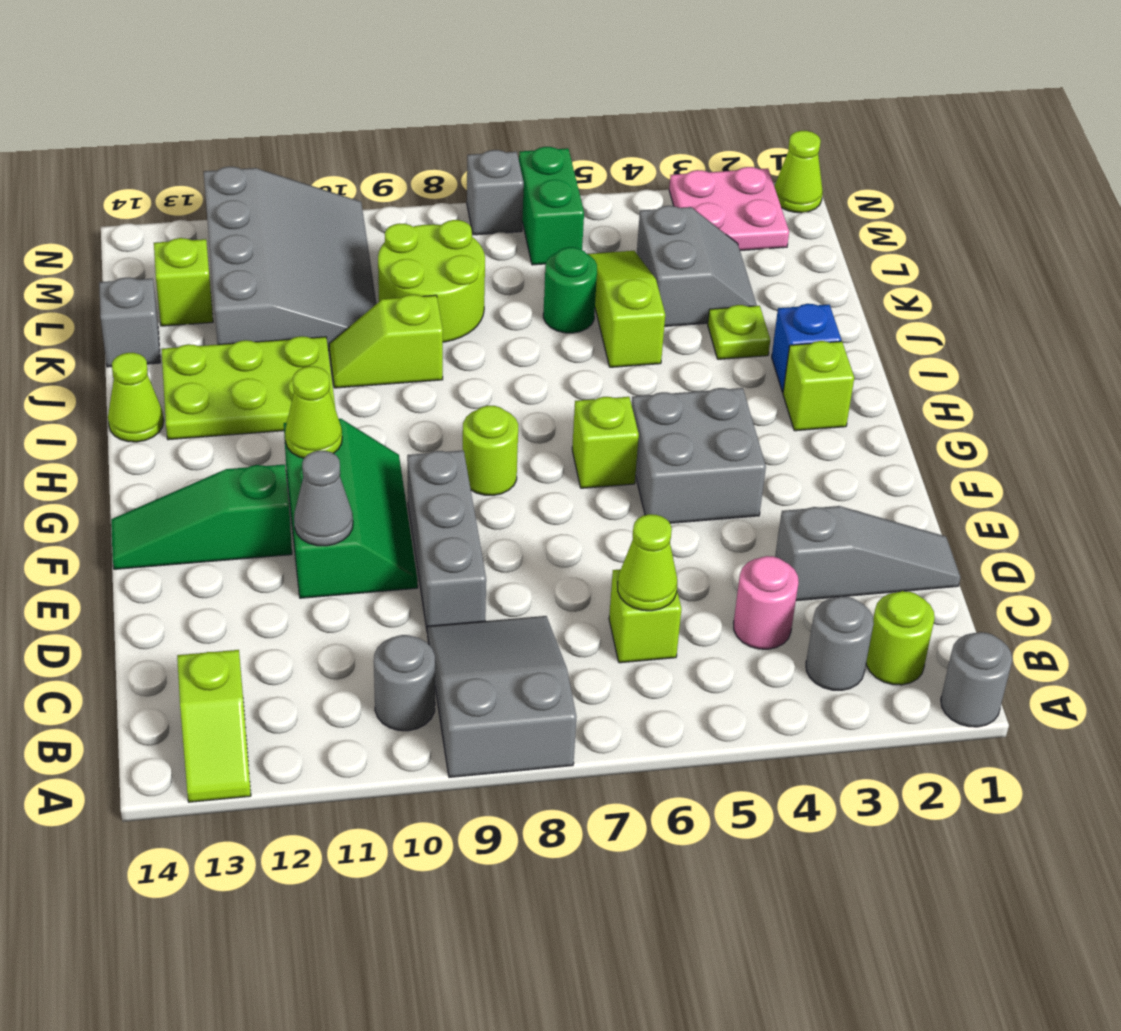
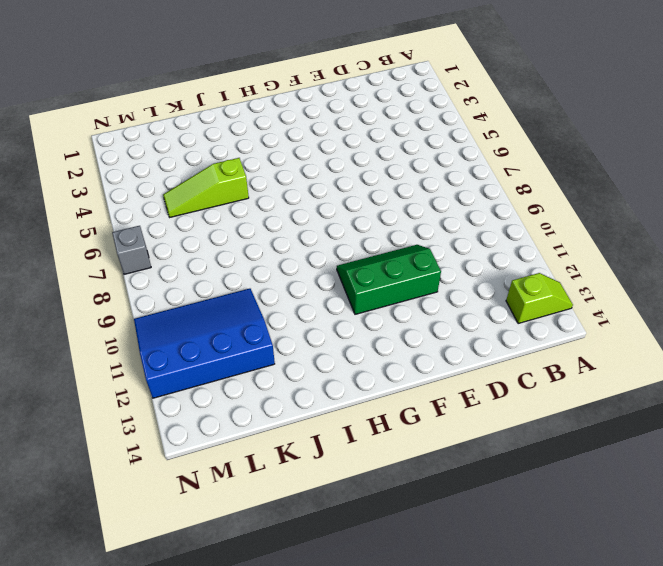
blue 3x4 slope [134,289,275,398] -> grey 3x4 slope [204,167,376,351]
none -> grey 1x1 round brick [941,632,1012,727]
none -> grey 2x3 slope [427,616,576,777]
none -> lime 1x1 round brick [866,591,935,685]
none -> grey 1x1 round brick [806,596,874,690]

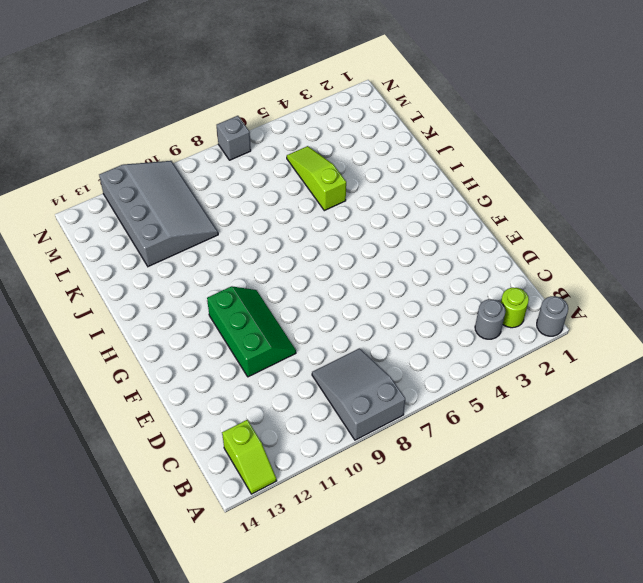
none -> grey 1x1 round brick [374,635,435,731]
none -> pink 1x1 round brick [734,556,799,649]
none -> lime 1x1 brick [609,569,682,663]
none -> grey 1x3 slope [775,506,960,601]

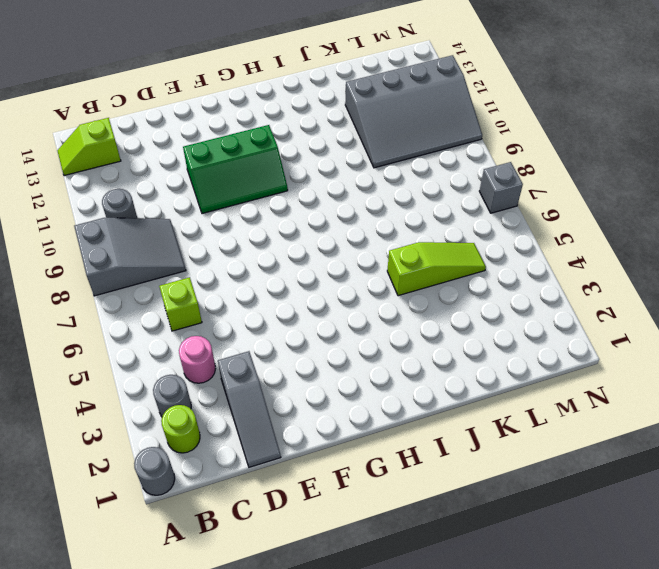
none -> grey 1x3 brick [407,450,486,633]
none -> grey 2x2 brick [632,388,766,523]
none -> green 1x3 slope [111,464,292,569]
none -> lime 1x1 brick [572,397,639,488]

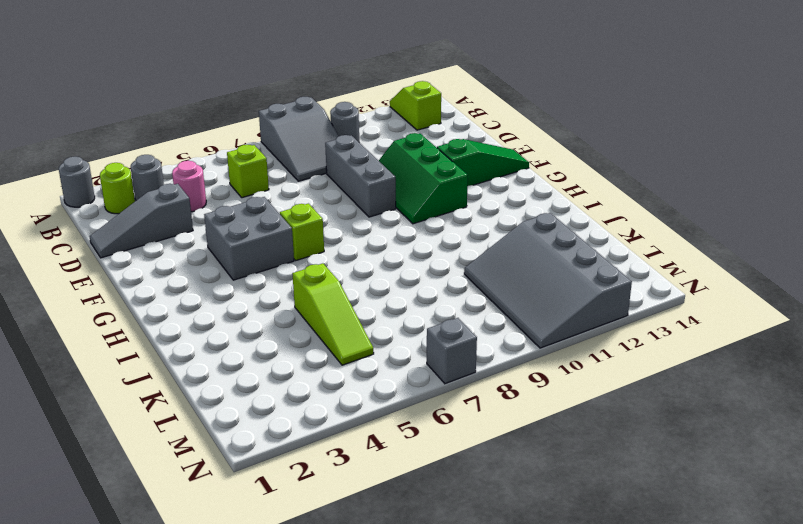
none -> lime 1x1 round brick [463,405,518,495]
none -> lime 1x1 brick [783,341,854,431]
none -> blue 1x1 brick [772,304,841,392]
none -> lime 2x3 plate [161,336,335,440]

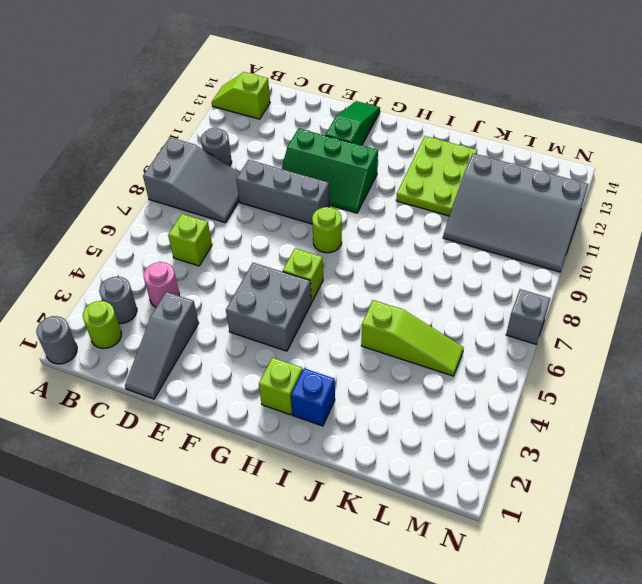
none -> lime 1x1 cone [108,353,164,442]
none -> lime 1x1 plate [708,305,770,359]
none -> lime 1x2 slope [329,295,443,388]
none -> grey 2x2 slope [637,206,757,326]

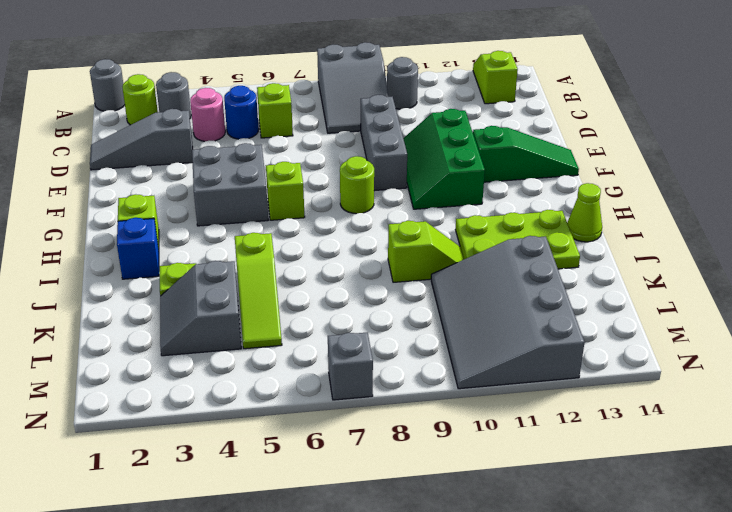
blue 1x1 round brick [224,86,259,139] -> none
none -> green 1x1 round brick [543,247,597,333]
none -> lime 2x2 round brick [378,220,485,342]
none -> grey 1x1 brick [99,278,160,367]
none -> lime 1x1 brick [154,238,213,326]

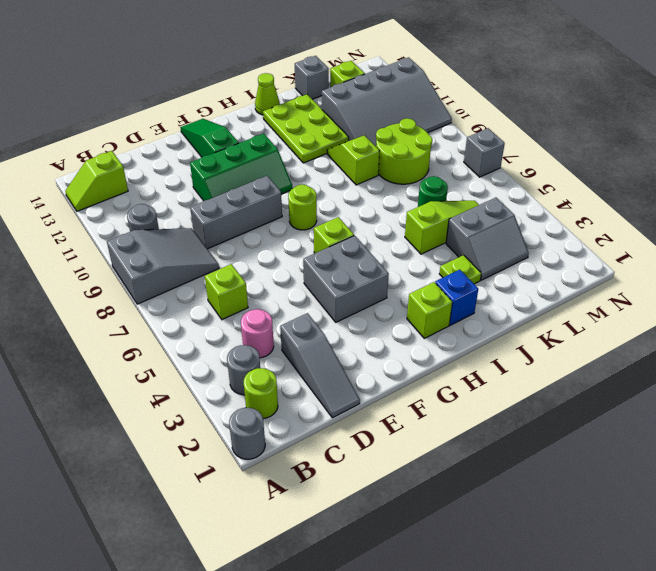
none -> pink 2x2 plate [669,167,789,251]
none -> green 1x2 brick [519,147,584,265]
none -> lime 1x1 cone [774,131,823,213]
none -> lime 1x1 cone [618,514,677,611]

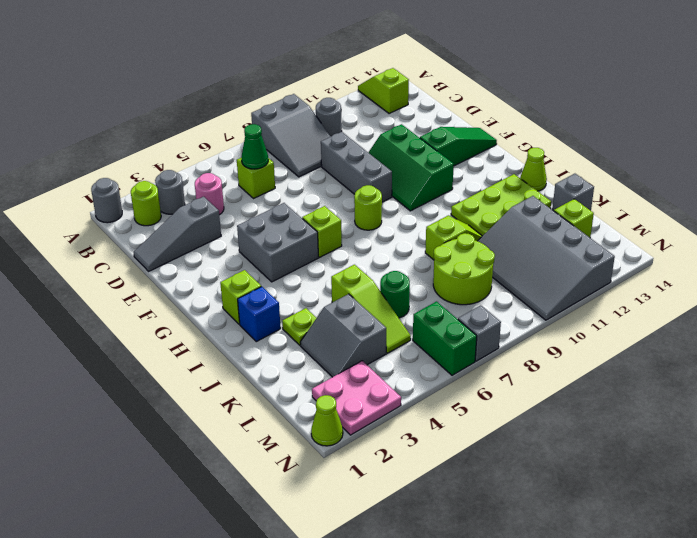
green 1x1 cone [241,124,268,169] -> lime 1x1 cone [618,514,677,611]
none -> grey 1x1 cone [294,450,353,546]
none -> lime 1x1 cone [285,366,342,458]

